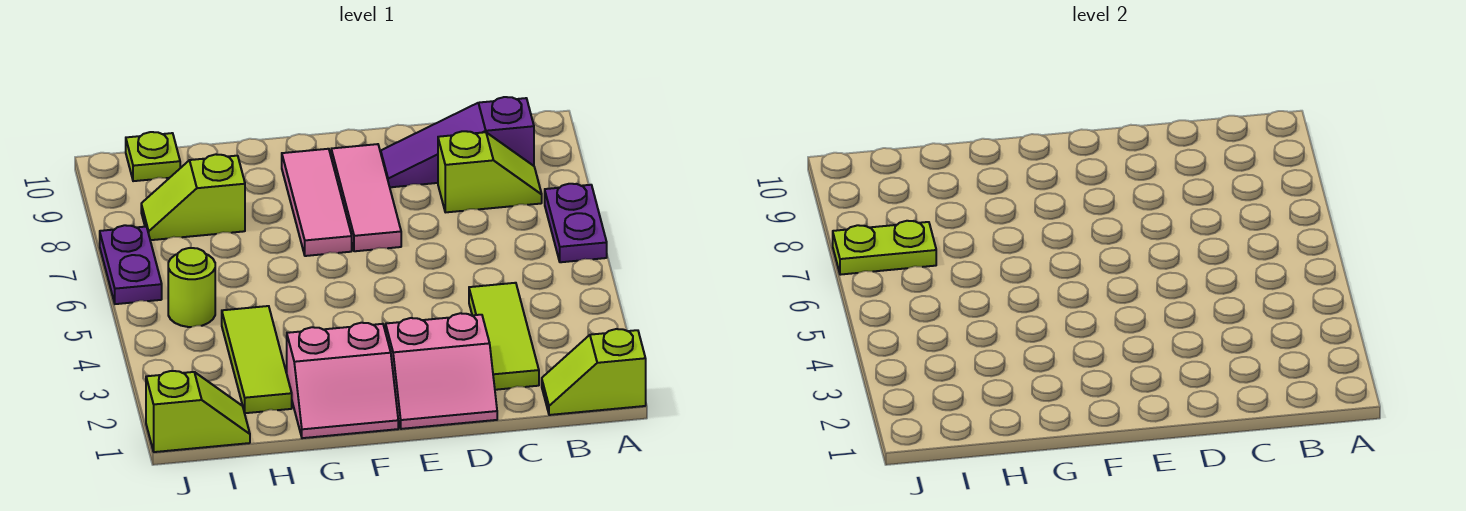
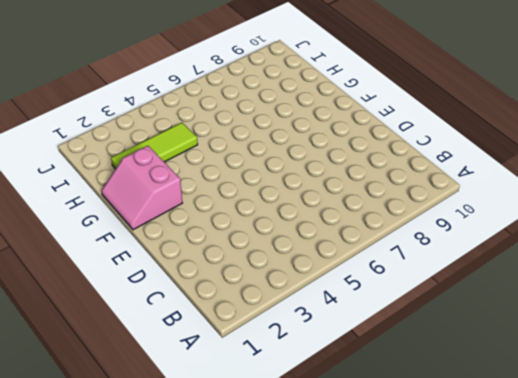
none -> lime 1x2 slope [542,329,646,415]
none -> purple 1x2 plate [545,184,607,262]
none -> lime 1x2 slope [438,131,542,212]

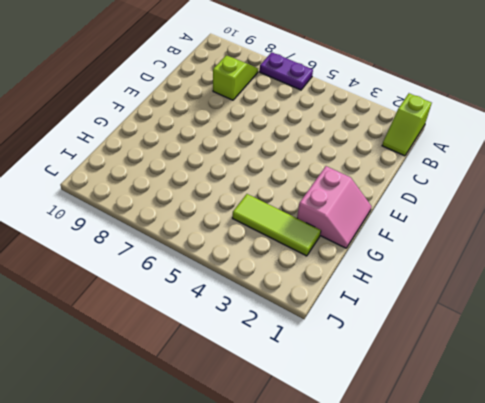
none -> purple 1x3 slope [381,97,534,187]
none -> lime 1x3 tile [469,283,539,390]
none -> pink 2x2 slope [386,313,497,429]

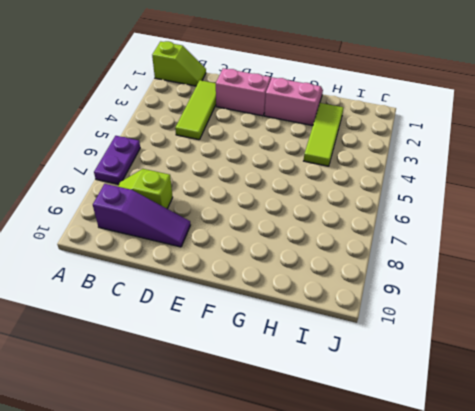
none -> pink 1x3 tile [331,144,401,251]
none -> pink 1x3 tile [282,149,352,256]
none -> lime 1x2 slope [141,154,245,240]

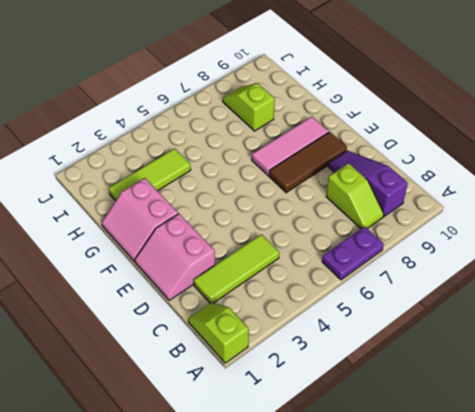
brown 1x3 tile [269,132,347,193] -> pink 1x3 tile [331,144,401,251]
none -> lime 1x2 slope [146,371,250,452]
none -> lime 1x1 round brick [168,248,215,327]
none -> lime 1x1 plate [126,132,180,181]

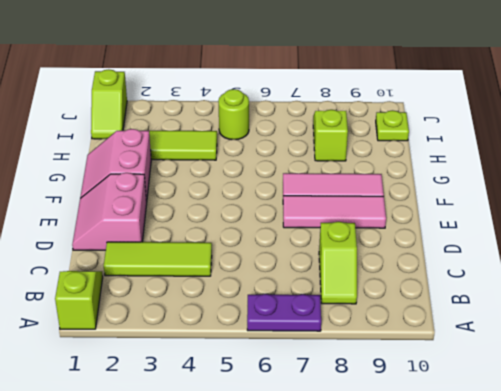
none -> purple 1x3 slope [381,97,534,187]
none -> purple 1x2 plate [100,225,162,304]
none -> lime 1x2 plate [833,221,936,275]

